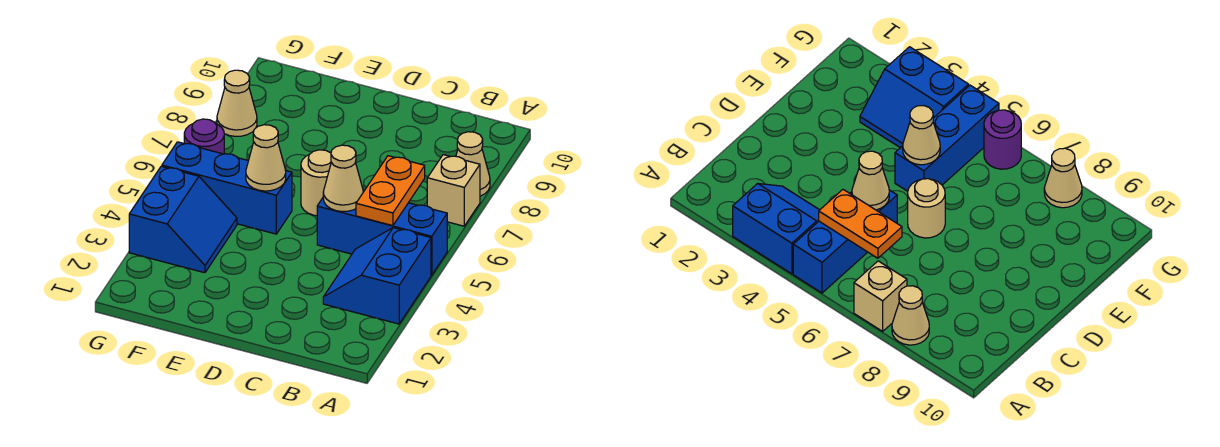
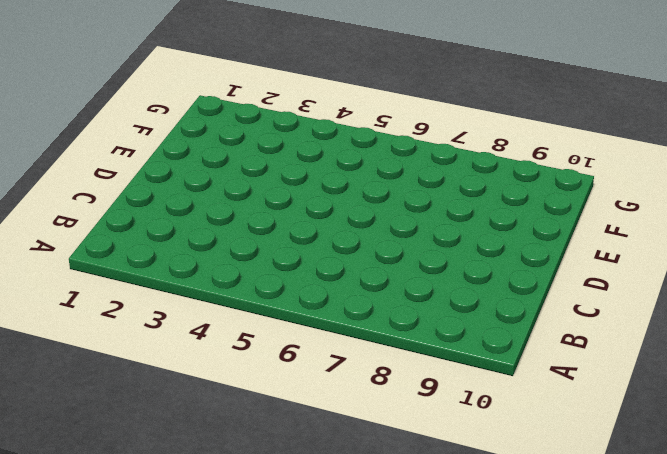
none -> blue 2x2 slope [323,228,431,324]
none -> blue 1x3 brick [317,191,447,275]
none -> tan 1x1 brick [427,155,480,226]

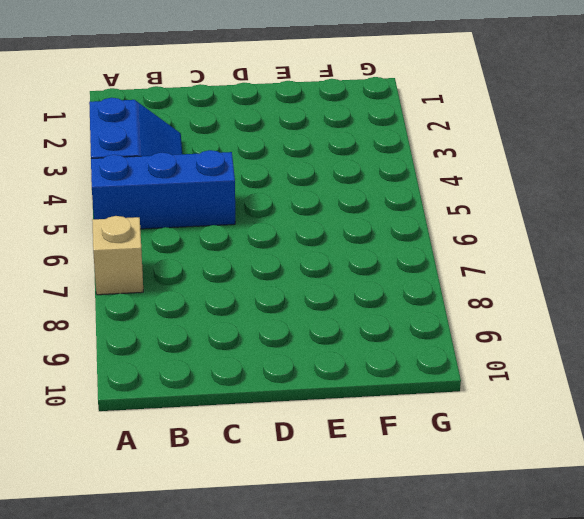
none -> tan 1x1 cone [456,132,490,196]
none -> tan 1x1 round brick [301,150,331,216]
none -> blue 1x3 brick [162,142,292,234]

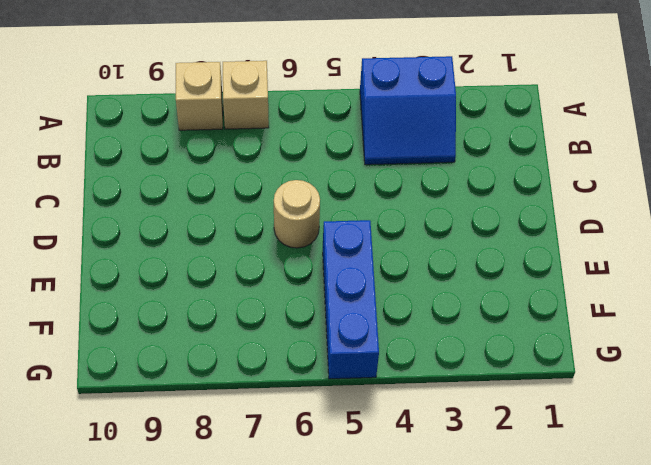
tan 1x1 brick [176,62,223,130] -> tan 1x1 cone [456,132,490,196]
none -> blue 1x3 brick [317,191,447,275]
none -> blue 2x2 slope [129,166,237,273]
none -> purple 1x1 round brick [184,119,224,154]

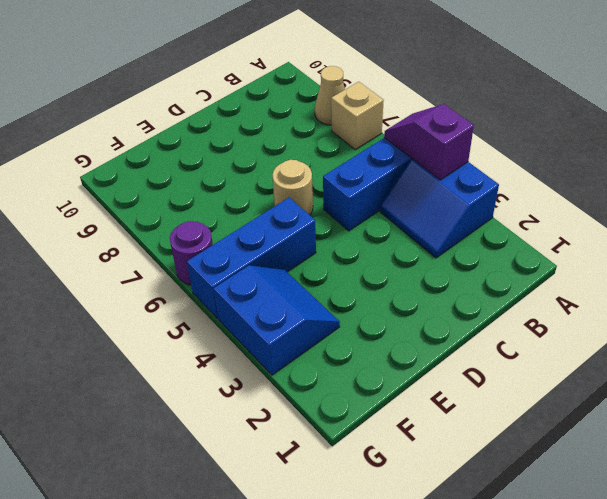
purple 1x2 slope [384,104,474,180] -> none
none -> tan 1x1 cone [217,70,257,136]
none -> orange 1x2 plate [356,156,425,226]
none -> tan 1x1 cone [323,145,363,212]

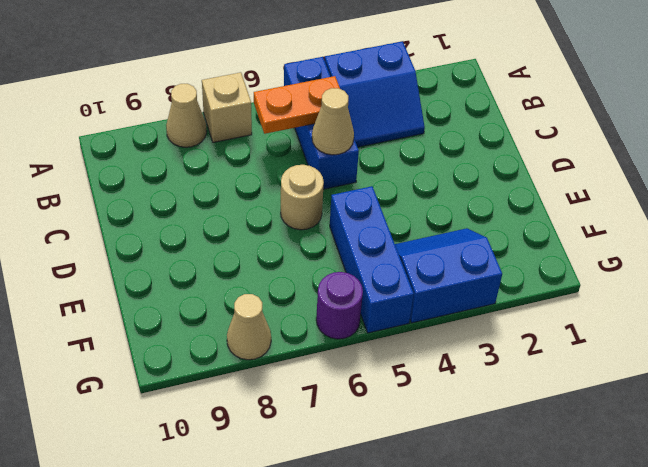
none -> tan 1x1 cone [246,125,286,191]

